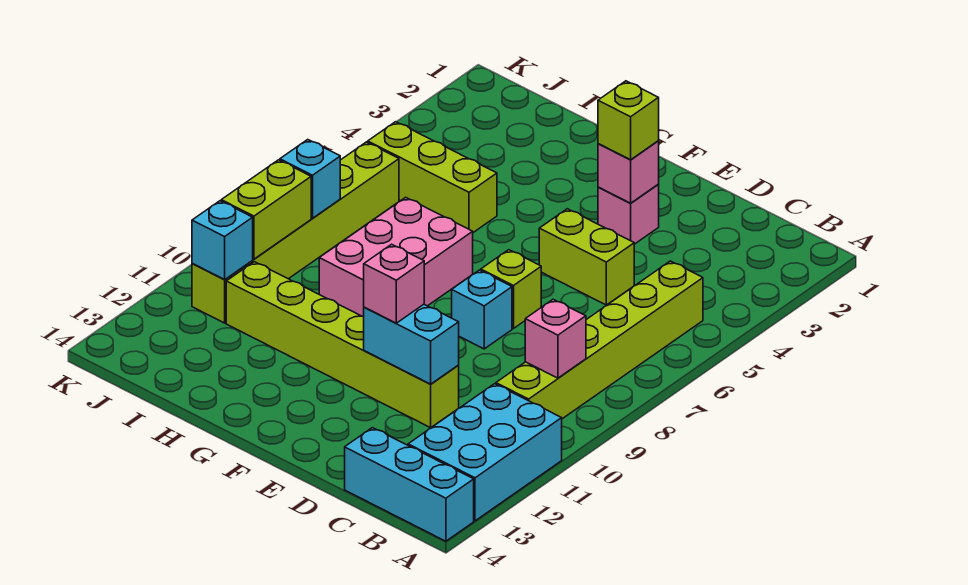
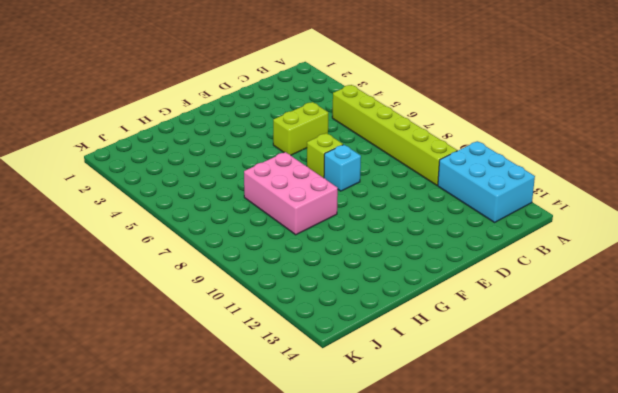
none -> cyan 1x3 brick [345,428,474,541]
none -> lime 1x6 brick [226,262,459,428]
none -> pink 1x1 brick [598,185,659,244]

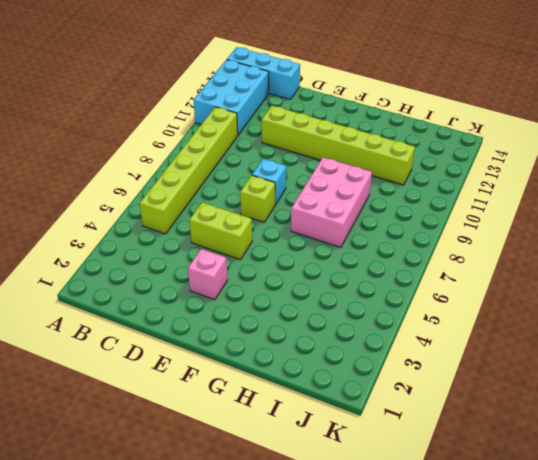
none -> lime 1x3 brick [368,122,497,232]
none -> lime 1x6 brick [192,142,399,323]
none -> pink 1x1 brick [525,299,586,378]

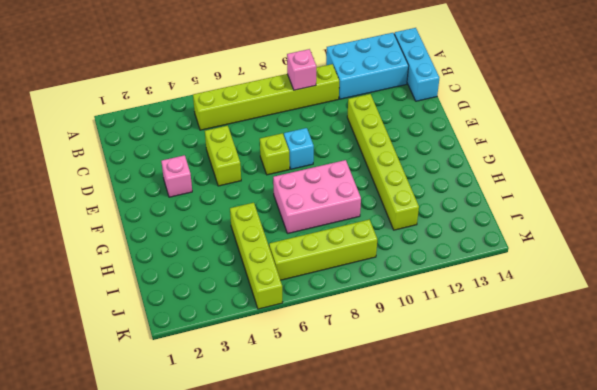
lime 1x4 brick [230,203,283,309] -> lime 1x3 brick [368,122,497,232]
lime 1x4 brick [269,219,377,280] -> lime 1x6 brick [192,142,399,323]
none -> cyan 1x2 brick [364,304,459,384]
none -> pink 1x1 brick [598,141,659,203]
none -> cyan 1x1 brick [280,140,340,218]

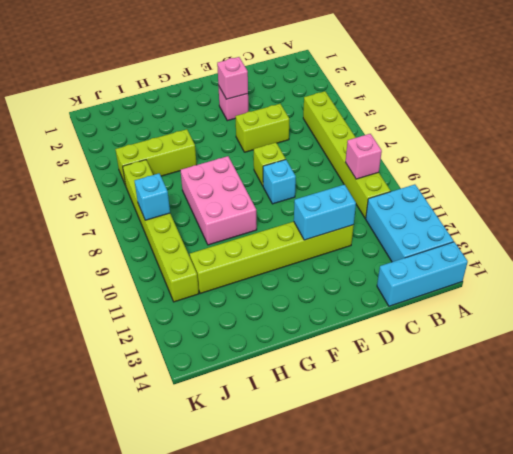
none -> lime 1x2 brick [221,160,311,259]
none -> cyan 1x1 brick [192,201,253,279]
none -> lime 1x1 brick [598,81,659,160]

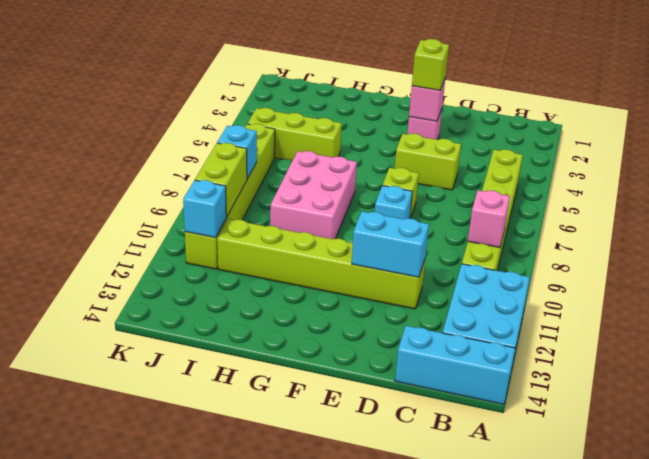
none -> pink 1x1 brick [364,244,424,323]

